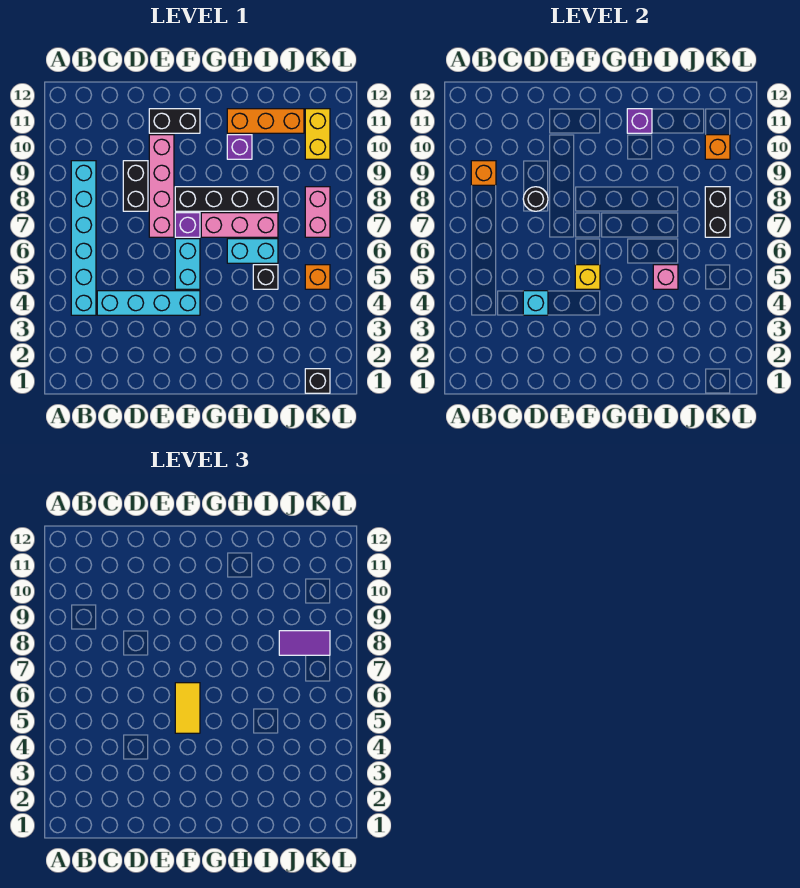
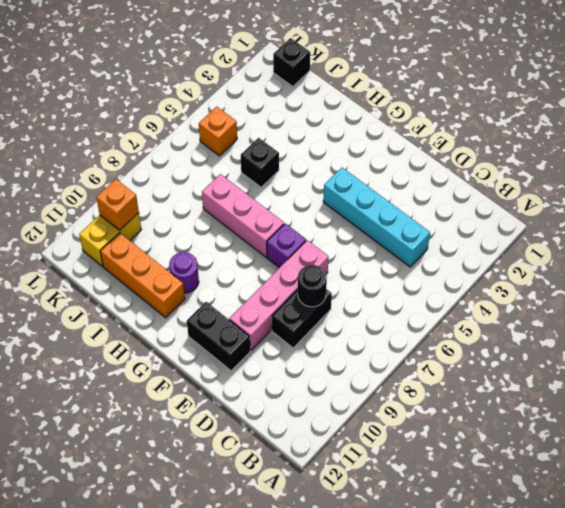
purple 1x1 round brick [169,252,199,293] -> purple 1x1 brick [227,135,252,159]
none -> cyan 1x6 brick [71,161,96,315]
none -> cyan 1x2 brick [175,239,200,289]
none -> black 1x4 brick [175,187,278,211]

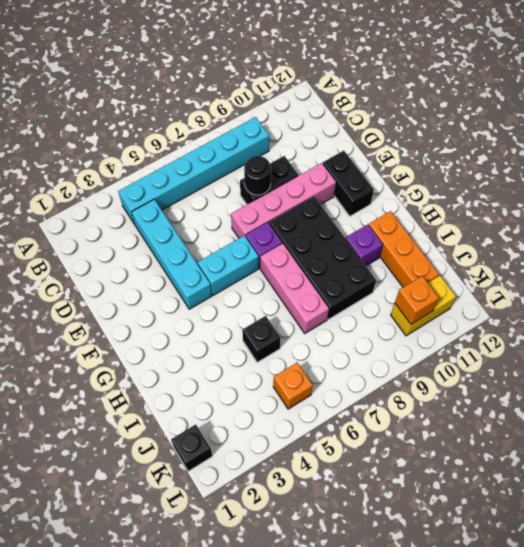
black 2x4 brick [269,196,376,319] -> black 1x4 brick [175,187,278,211]
none -> cyan 1x2 brick [227,239,278,263]
none -> pink 1x2 brick [305,187,330,237]
none -> orange 1x1 brick [471,161,496,185]

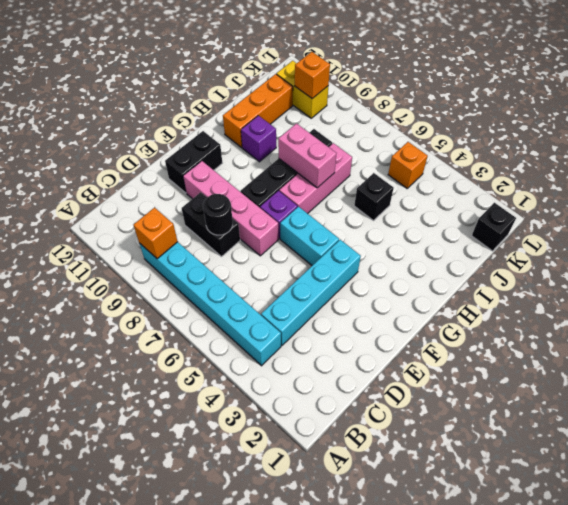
pink 1x2 brick [278,124,337,188] -> pink 1x2 brick moved to [305,187,330,237]
none -> cyan 1x2 brick [227,239,278,263]
none -> cyan 1x1 brick [523,291,548,315]
none -> yellow 1x1 brick [575,265,600,289]

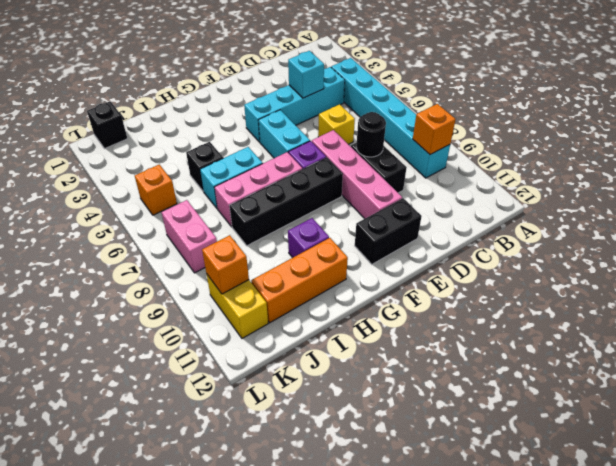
yellow 1x1 brick [318,104,355,144] -> yellow 1x1 brick moved to [575,265,600,289]
none -> purple 1x1 brick [627,109,652,133]
none -> pink 1x1 brick [653,265,678,289]
none -> black 1x2 brick [705,187,730,237]

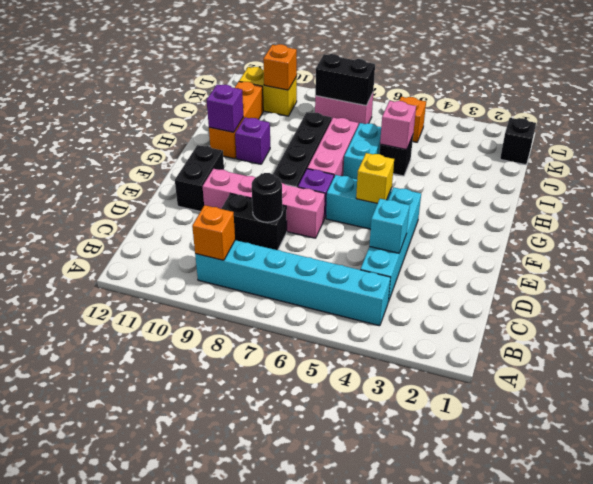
none -> yellow 1x2 tile [175,683,200,733]
none -> purple 1x2 tile [279,631,330,655]

